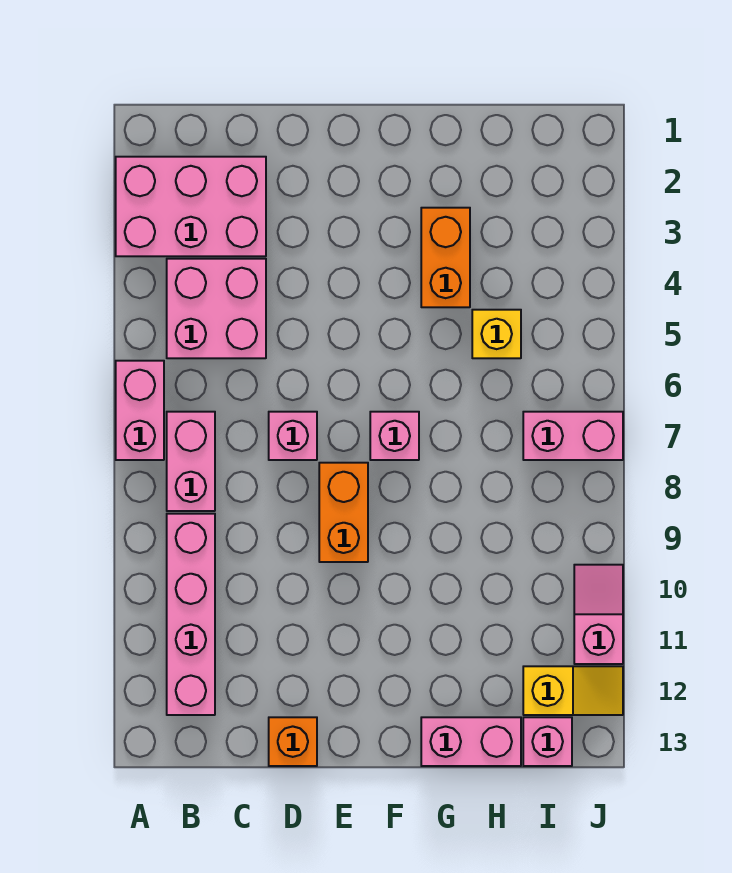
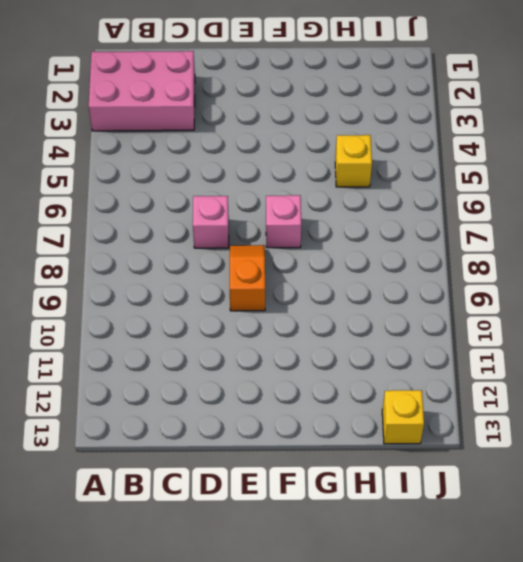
orange 1x2 slope [230,245,265,311] -> orange 1x2 brick [319,463,368,562]
yellow 1x1 brick [382,390,424,444] -> pink 1x1 brick [523,717,572,766]
none -> pink 1x2 brick [116,361,164,460]
none -> pink 2x2 brick [167,259,266,358]
none -> pink 1x2 brick [167,412,215,511]

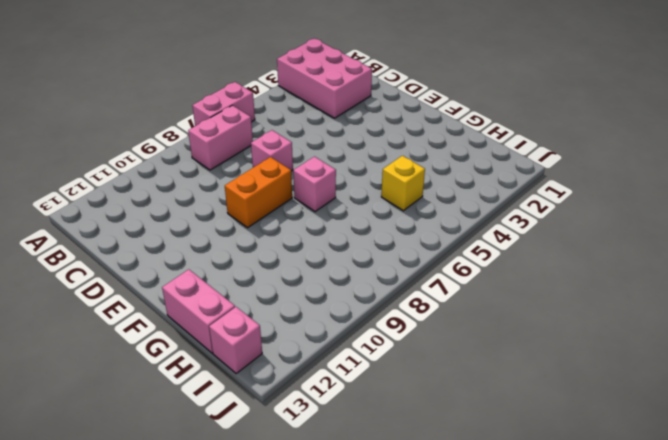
none -> pink 2x2 brick [167,259,266,358]
none -> pink 1x4 brick [167,514,215,715]
none -> orange 1x1 brick [269,717,317,766]

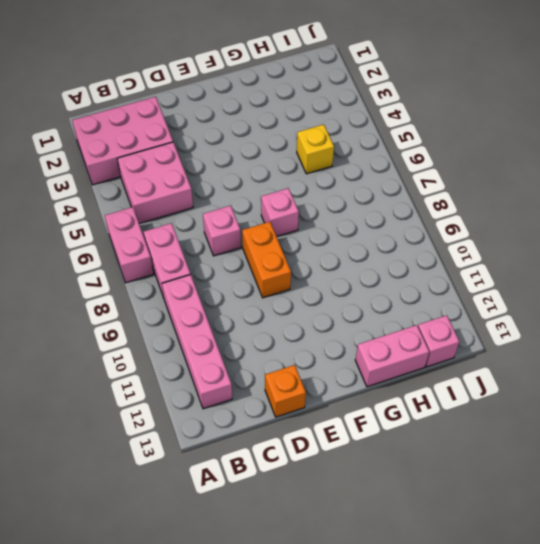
none -> orange 1x2 brick [421,208,470,307]
none -> pink 1x2 brick [523,412,623,460]
none -> yellow 1x2 slope [523,666,623,715]

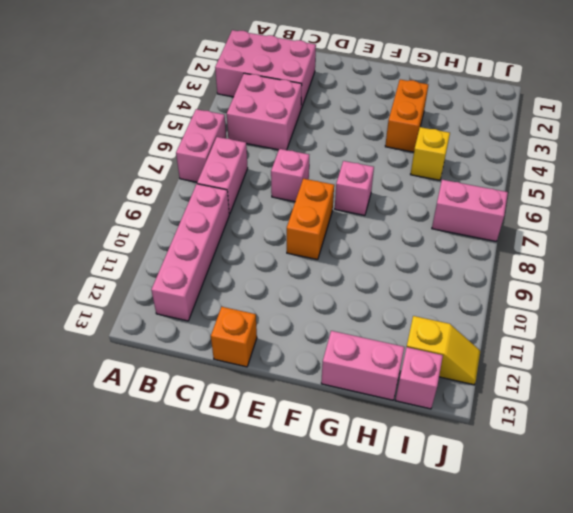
none -> pink 1x2 slope [574,565,623,664]

